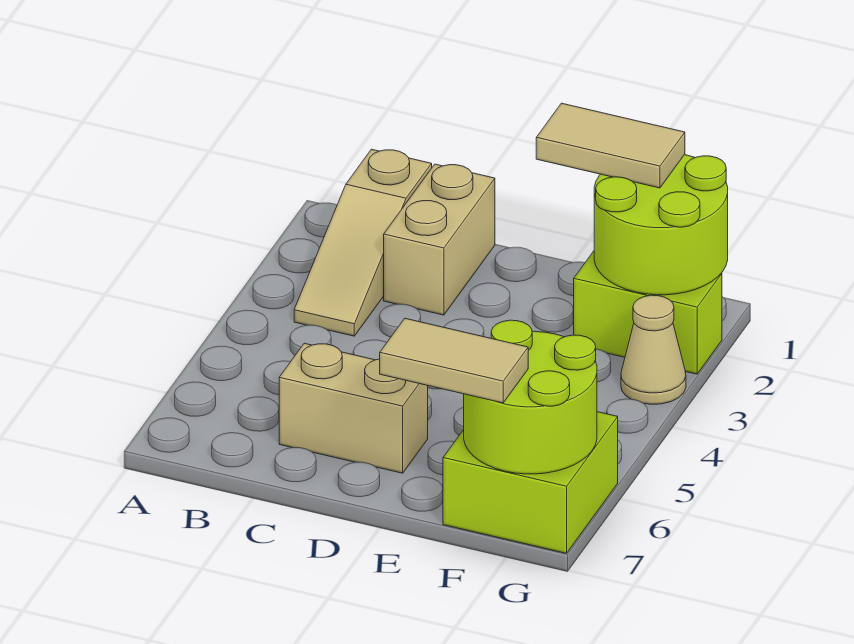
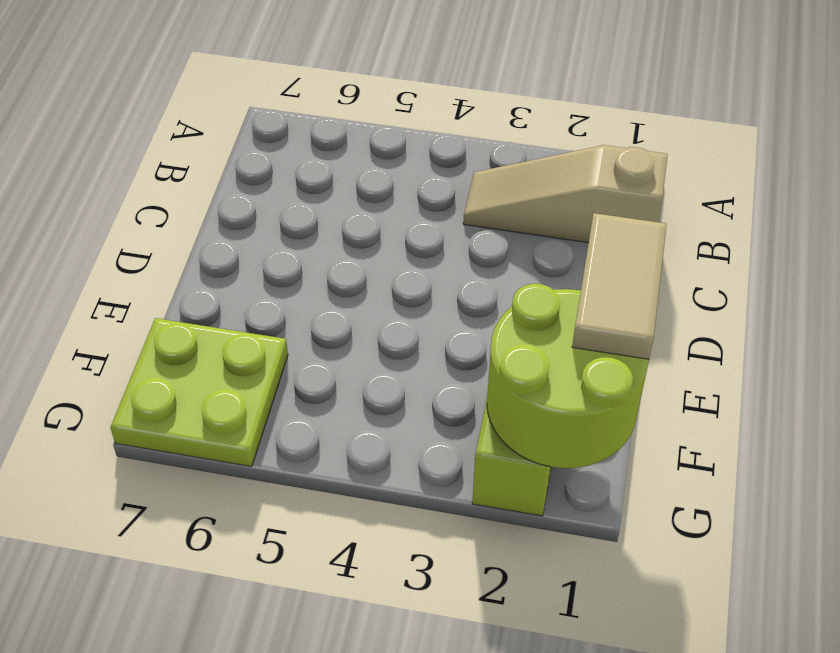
lime 2x2 plate [110,318,288,467] -> lime 2x2 brick [443,412,618,553]
none -> tan 1x2 brick [384,164,495,315]
none -> tan 1x2 brick [279,343,428,473]

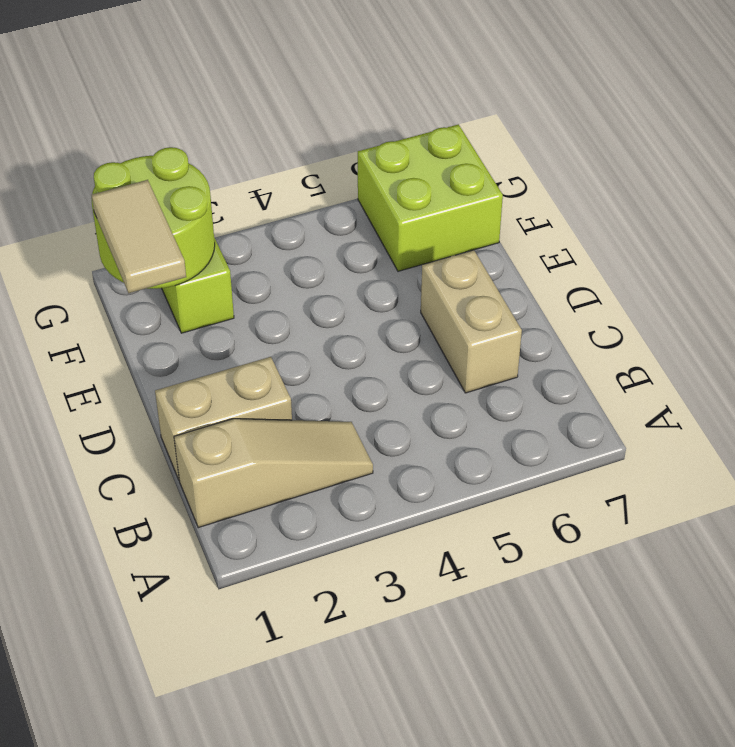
none -> tan 1x1 cone [621,295,686,404]
none -> lime 2x2 round brick [464,320,597,474]

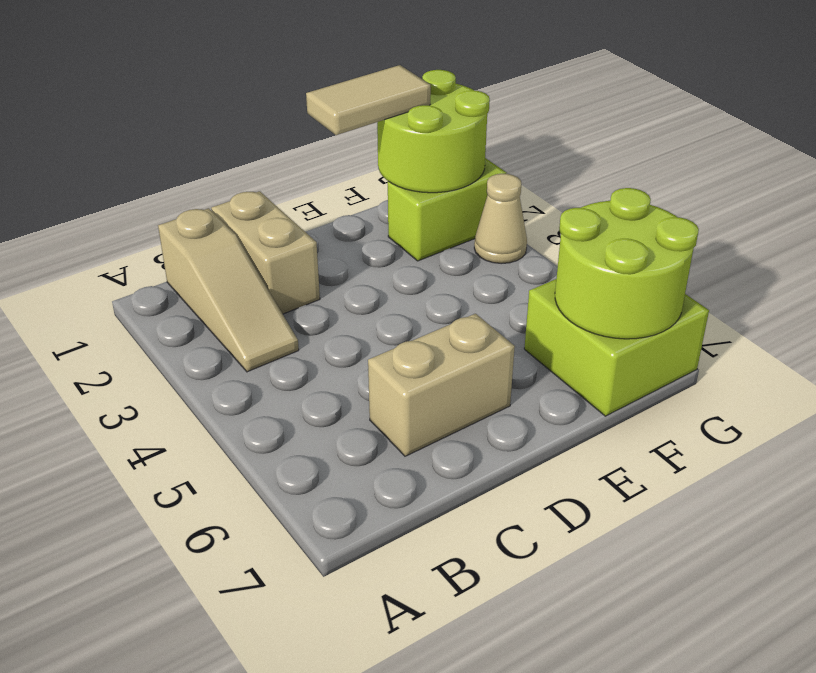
none -> tan 1x2 tile [380,318,528,403]

